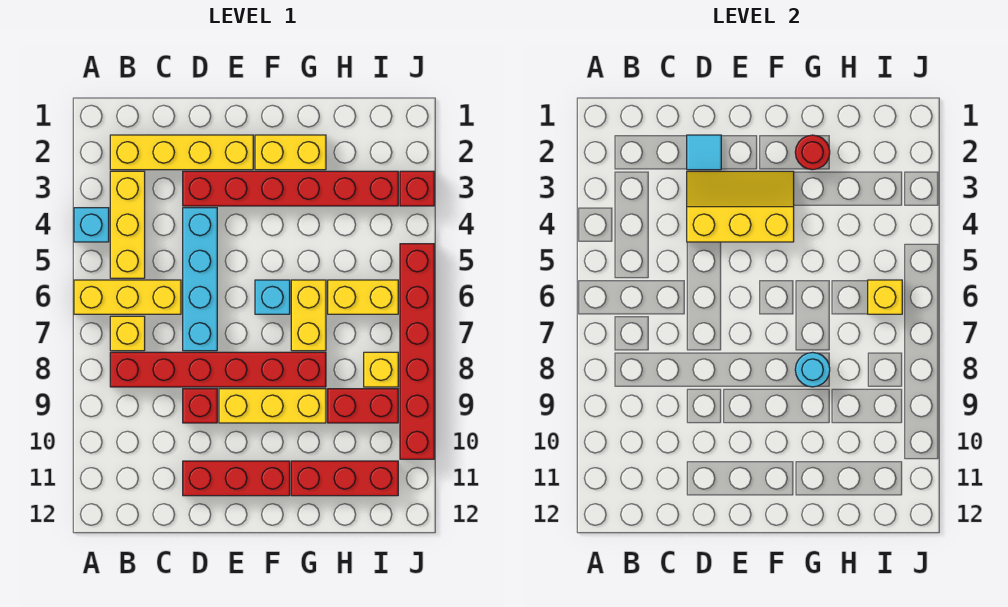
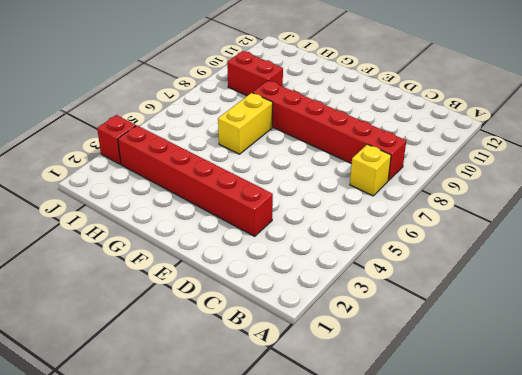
none -> cyan 1x1 brick [74,208,109,242]
none -> yellow 1x3 brick [74,280,181,314]
none -> yellow 1x4 brick [110,135,253,170]

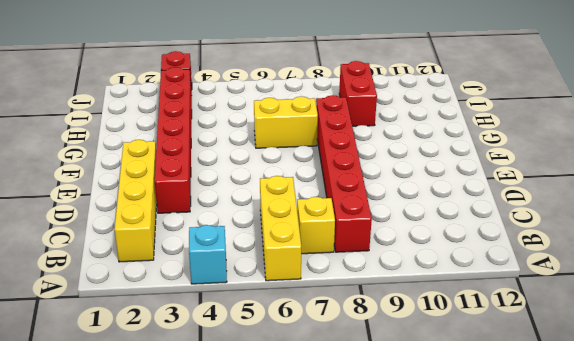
none -> yellow 1x3 brick [110,171,145,278]
none -> cyan 1x4 brick [183,208,217,351]
none -> red 1x1 brick [183,389,217,423]

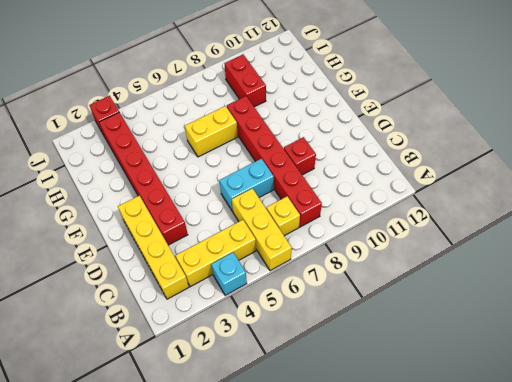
cyan 1x2 brick [219,159,274,211] -> cyan 1x4 brick [183,208,217,351]
none -> red 1x3 brick [183,461,290,496]
none -> yellow 1x3 brick [219,389,326,423]
none -> yellow 1x2 brick [255,135,326,170]

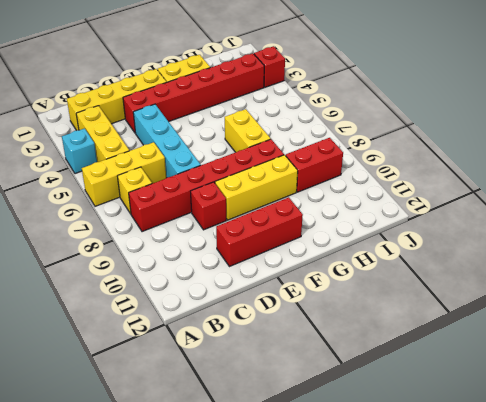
none -> cyan 1x1 brick [255,280,290,314]
none -> red 1x3 brick [291,461,398,496]
none -> yellow 1x2 brick [328,280,398,314]

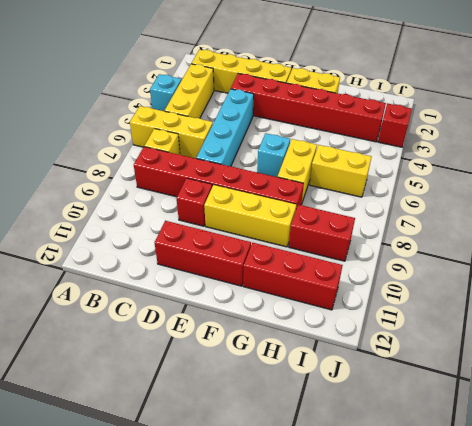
none -> yellow 1x1 brick [364,352,398,387]
none -> red 1x6 brick [400,244,434,459]
none -> cyan 1x1 tile [687,135,721,170]

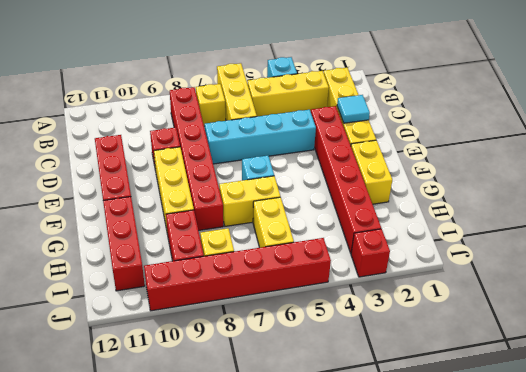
none -> yellow 2x3 slope [687,171,794,242]
none -> red 1x1 round brick [795,135,830,170]
none -> cyan 1x1 round brick [795,352,830,387]

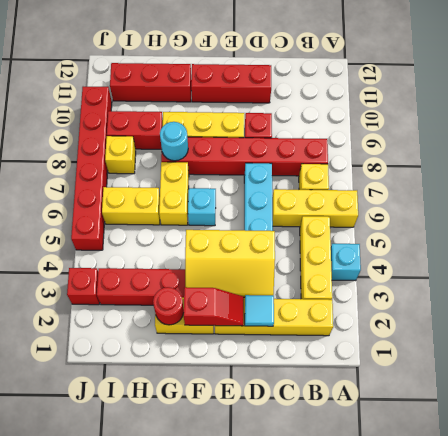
red 1x2 slope [184,287,244,326] -> none
none -> yellow 1x1 brick [868,280,902,314]

